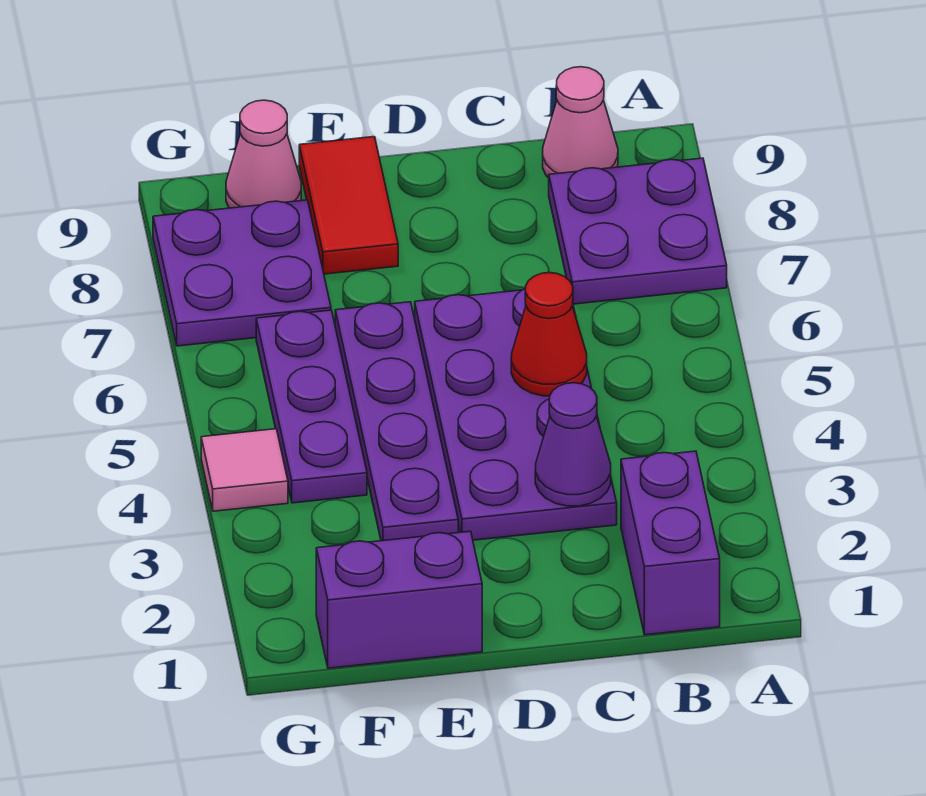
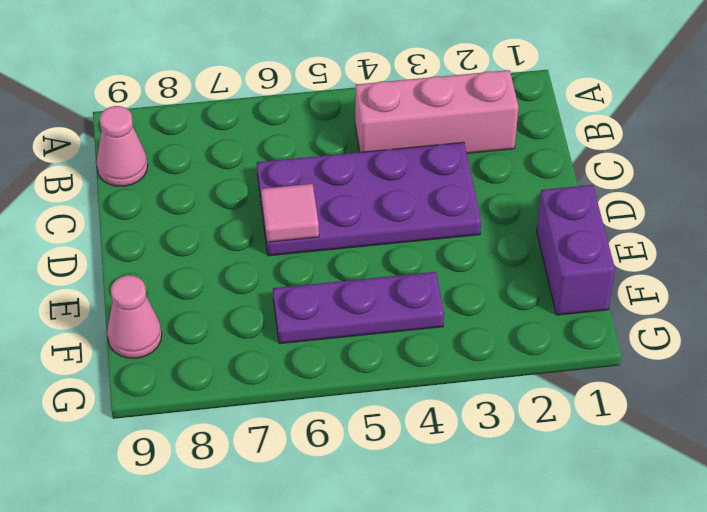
pink 1x3 brick [355,70,519,153] -> purple 1x2 brick [621,451,720,635]
pink 1x1 tile [261,184,319,242] -> pink 1x1 tile moved to [201,429,288,511]
none -> purple 2x2 plate [549,158,727,304]
none -> purple 1x4 plate [335,302,458,541]
none -> red 1x2 tile [299,137,398,274]

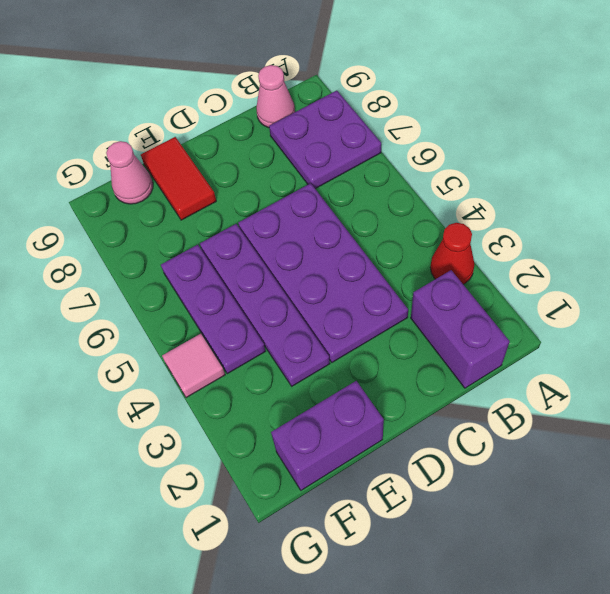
red 1x1 cone [430,223,475,284] -> red 1x1 cone moved to [511,273,587,396]
none -> purple 2x2 plate [153,200,331,346]
none -> purple 1x1 cone [535,383,611,506]

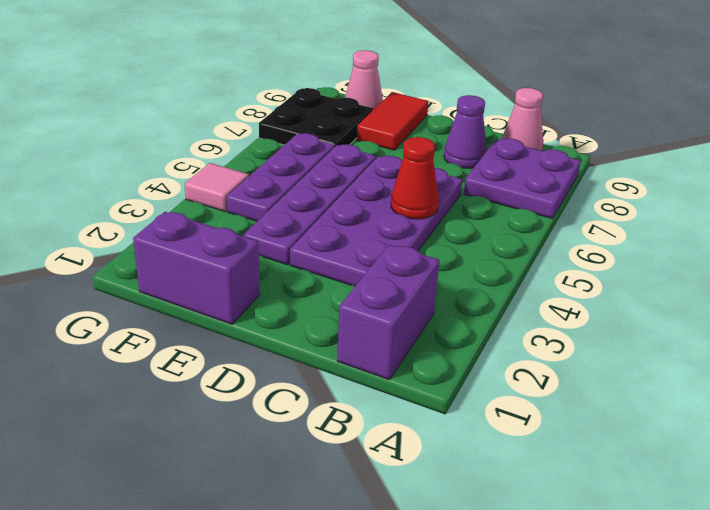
purple 1x1 cone [444,95,487,168] -> purple 1x1 cone moved to [535,383,611,506]
black 2x2 plate [259,88,373,146] -> purple 2x2 plate [153,200,331,346]

